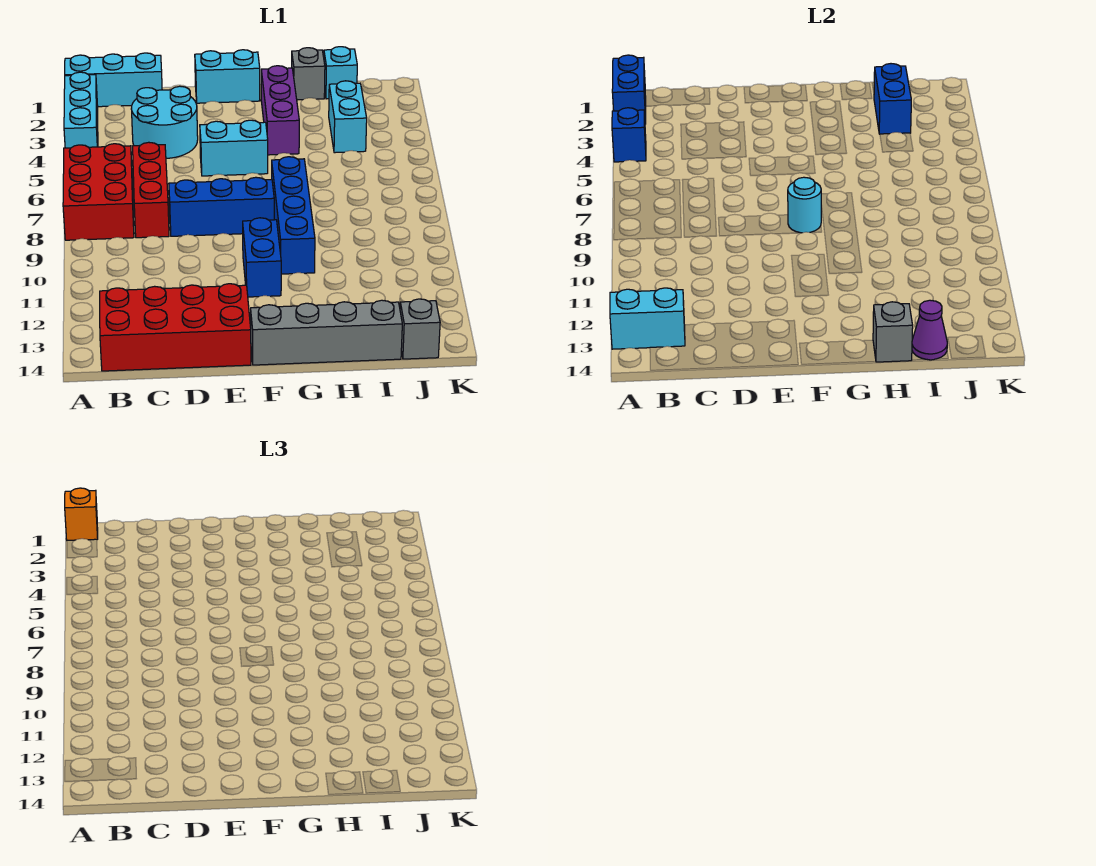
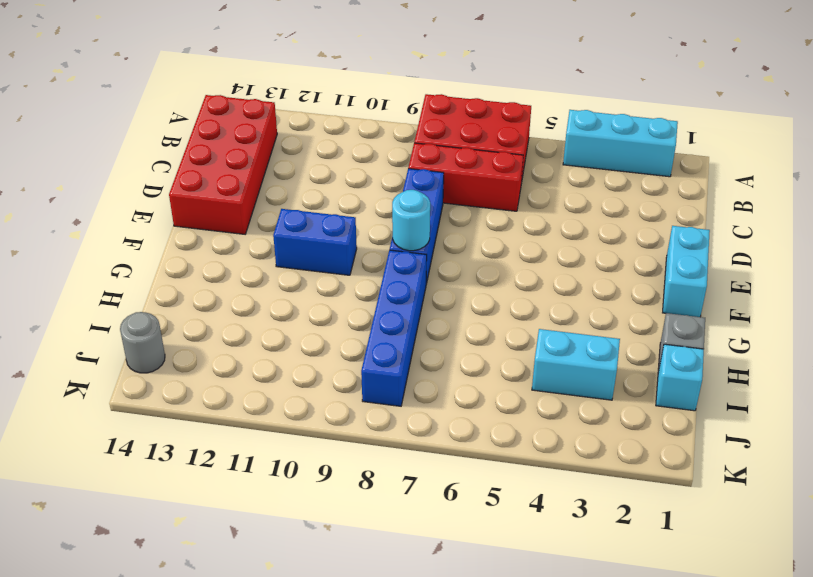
blue 1x4 brick [361,250,427,406] -> blue 1x4 brick turned to [272,157,315,274]
grey 1x1 round brick [120,312,165,373] -> grey 1x1 brick [400,299,440,359]
none -> cyan 1x3 brick [65,53,162,107]
none -> cyan 2x2 round brick [131,86,198,158]
none -> cyan 1x2 brick [200,120,268,176]

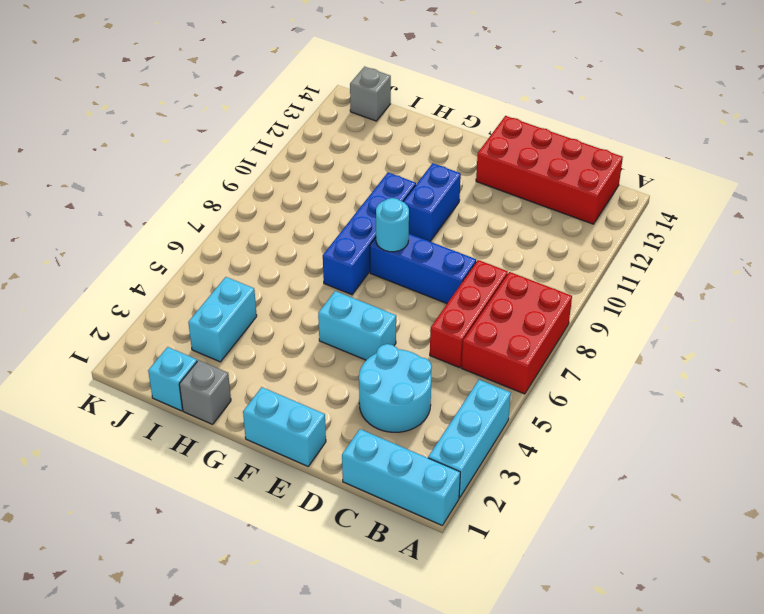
none -> grey 1x4 brick [251,300,402,365]
none -> purple 1x3 brick [261,66,299,155]
none -> blue 1x2 brick [612,55,646,124]

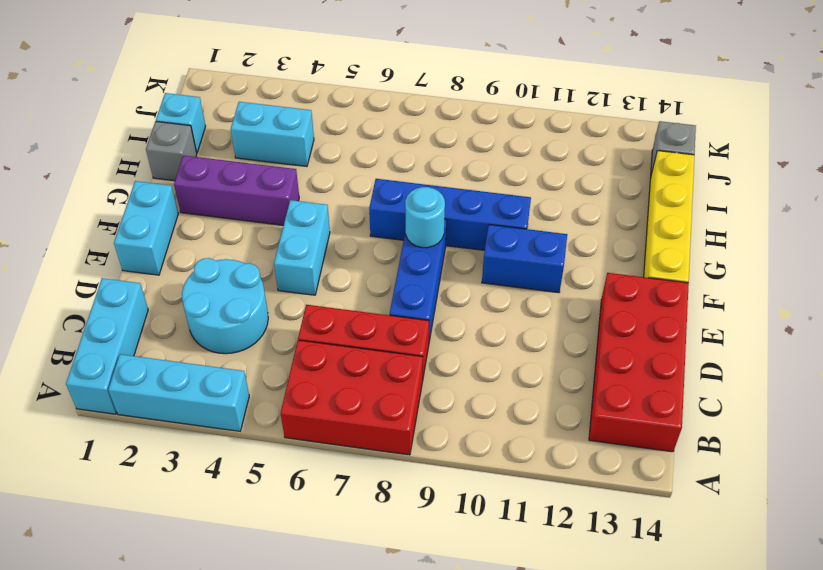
yellow 1x4 brick [644,151,694,283] -> grey 1x4 brick [251,300,402,365]
none -> blue 1x2 brick [612,55,646,124]
none -> blue 1x1 brick [612,108,646,162]
none -> cyan 1x2 brick [610,288,685,349]

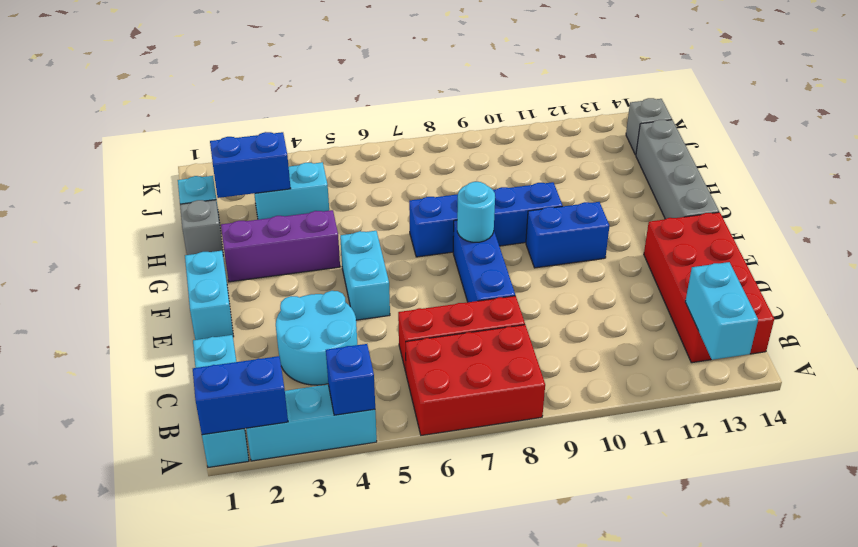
none -> grey 1x1 brick [873,302,913,362]
none -> purple 1x1 cone [912,300,947,360]
none -> orange 1x1 brick [65,488,98,540]

